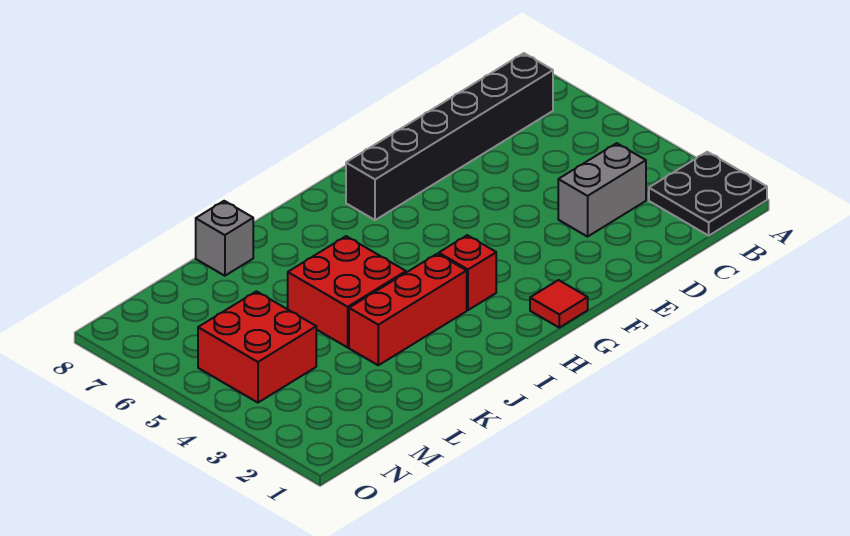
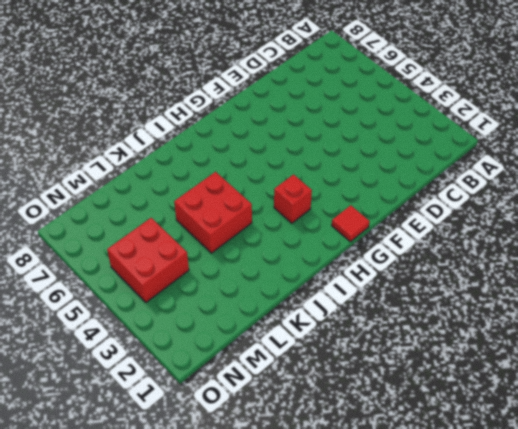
none -> black 2x2 plate [649,152,767,236]
none -> black 1x6 brick [346,53,553,220]

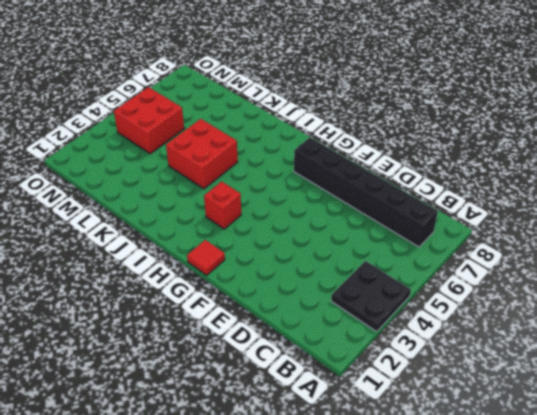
black 2x2 plate [331,261,411,332] -> black 2x2 plate moved to [649,152,767,236]
none -> grey 1x2 brick [558,143,646,237]
none -> red 1x3 brick [349,254,467,365]

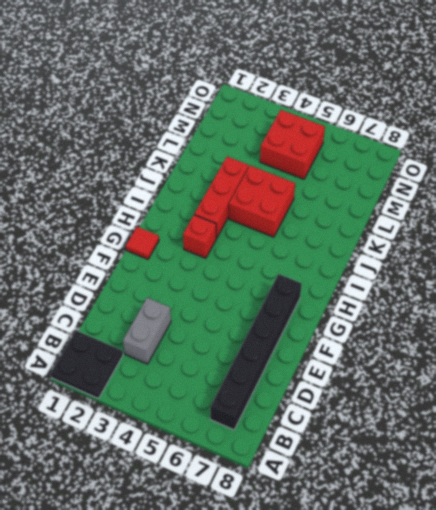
none -> grey 1x1 brick [196,201,253,276]

